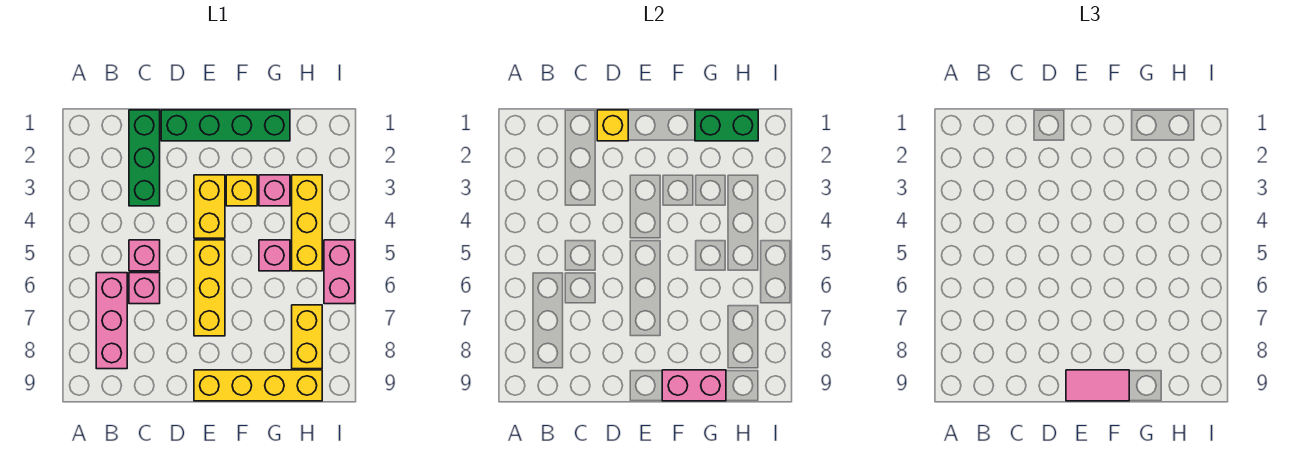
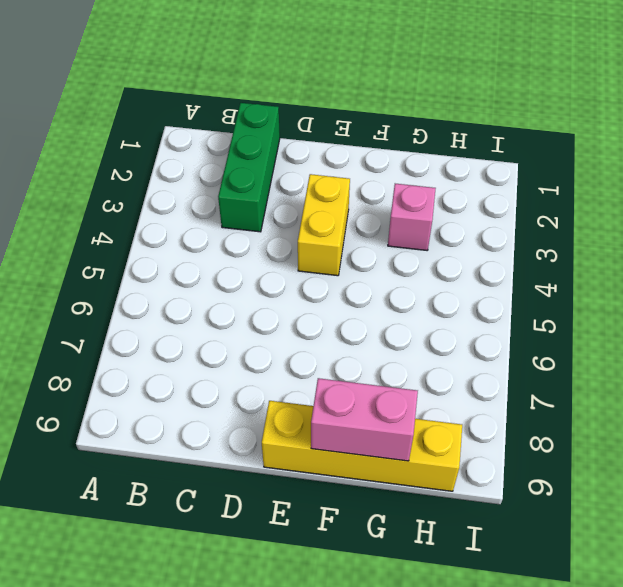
none -> pink 1x3 brick [96,273,127,369]
none -> pink 1x1 brick [129,240,160,271]
none -> pink 1x1 brick [129,273,160,304]

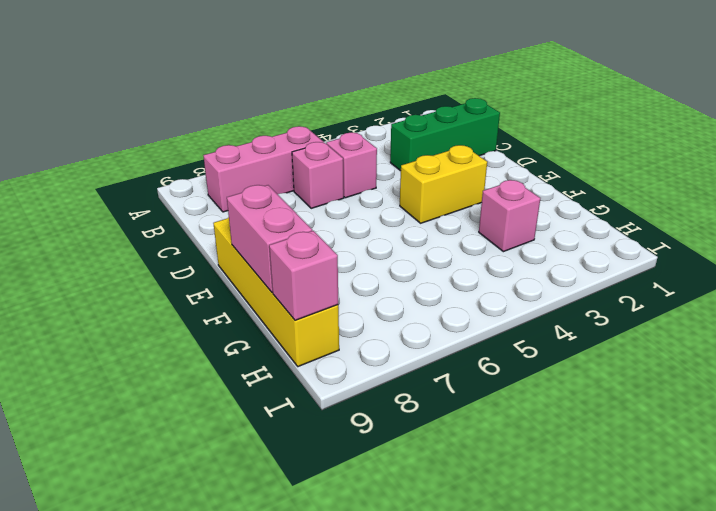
pink 1x1 brick [269,231,338,320] -> pink 1x1 brick moved to [259,240,290,271]
none -> green 1x4 brick [161,110,290,141]
none -> yellow 1x3 brick [194,240,225,336]
none -> yellow 1x1 brick [226,175,257,206]

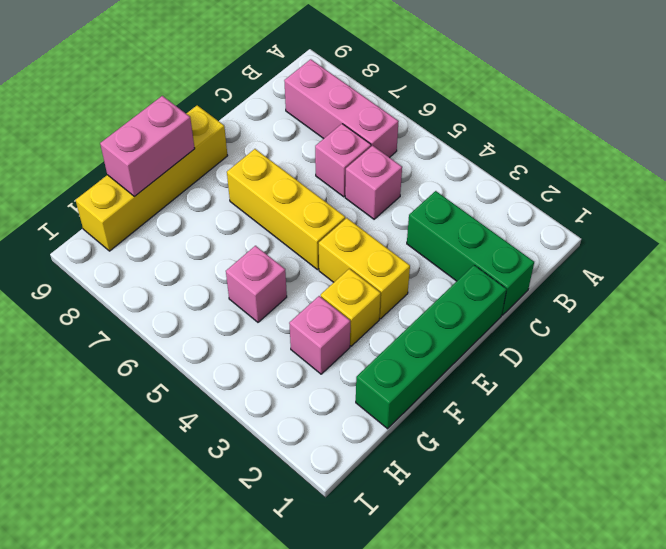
none -> yellow 1x3 brick [292,175,322,271]
none -> yellow 1x2 brick [292,305,322,369]
none -> pink 1x2 brick [324,240,355,304]

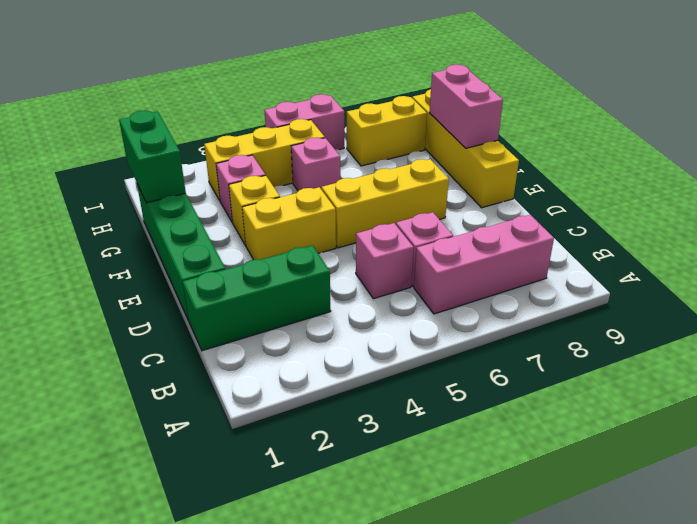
none -> yellow 1x1 brick [597,110,628,141]
none -> pink 1x2 tile [1066,370,1129,401]

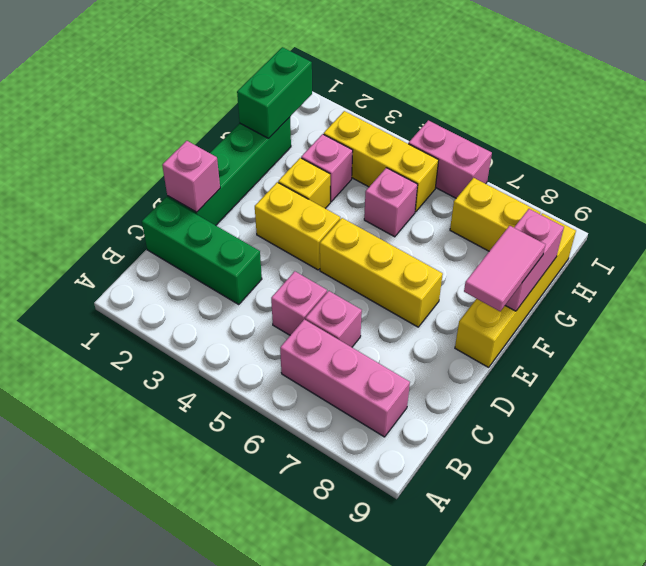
pink 1x1 brick [162,141,220,212] -> yellow 1x1 brick [597,110,628,141]

